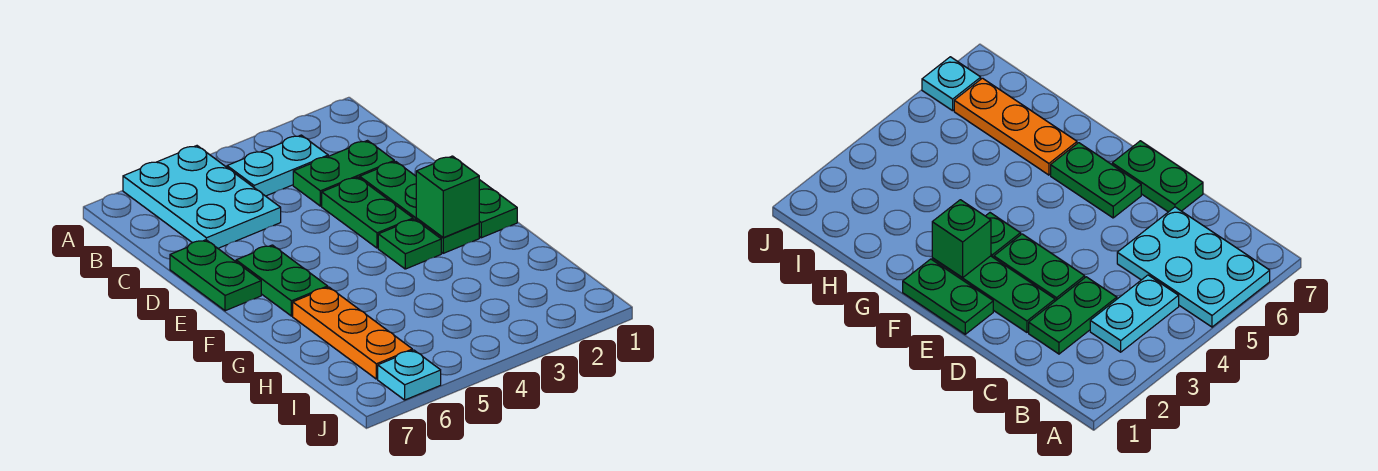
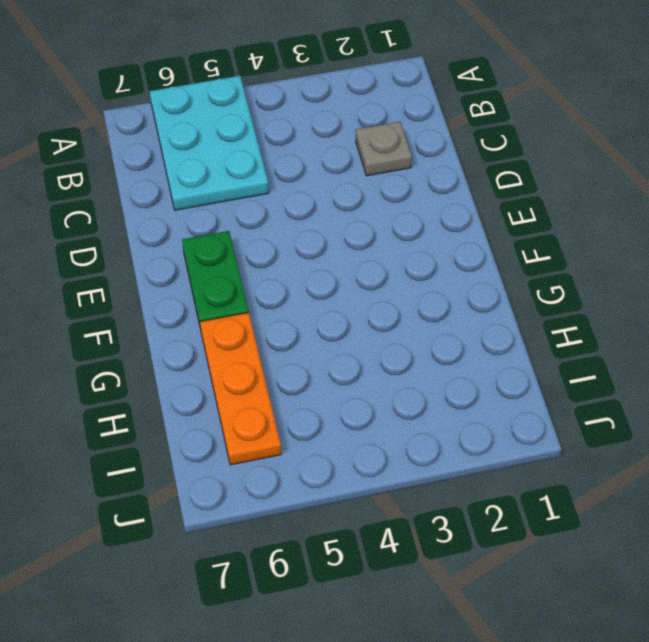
grey 1x1 plate [356,121,412,176] -> green 1x2 plate [293,141,394,206]
none -> cyan 1x2 plate [227,135,328,196]
none -> green 1x3 plate [360,162,479,253]
none -> green 1x2 plate [322,177,413,248]

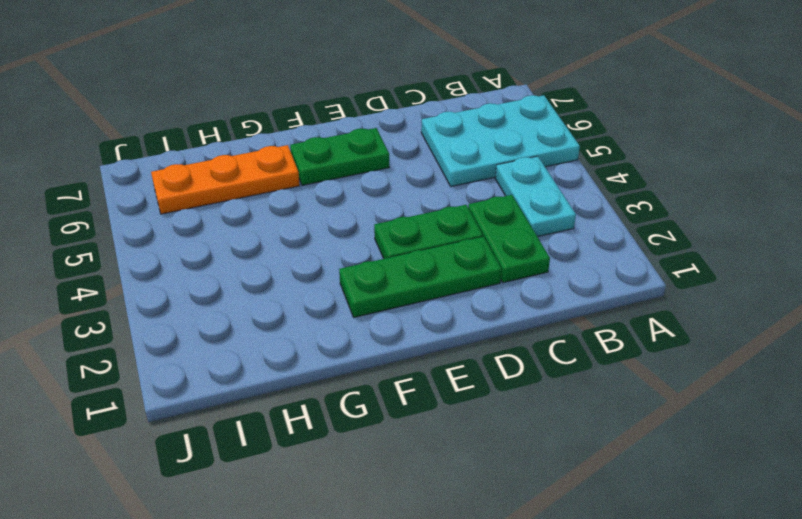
none -> green 1x2 plate [170,240,261,311]
none -> green 1x2 plate [479,180,517,238]
none -> green 1x1 plate [378,219,441,269]

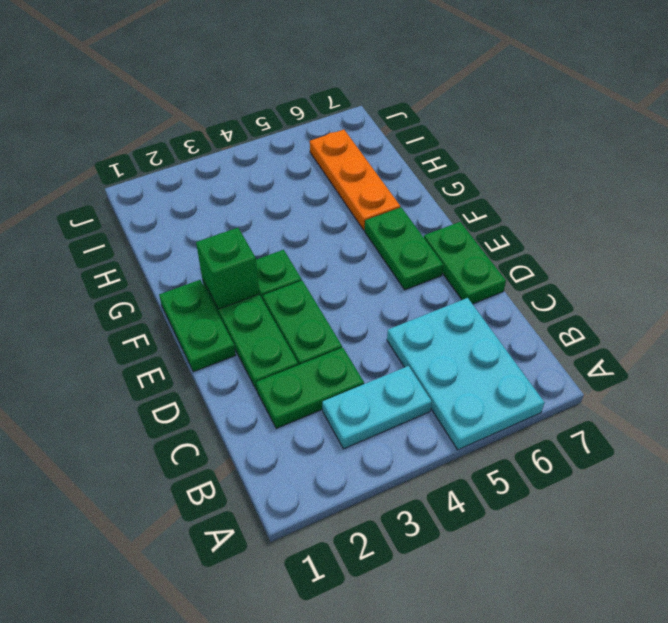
none -> cyan 1x1 plate [378,350,441,400]

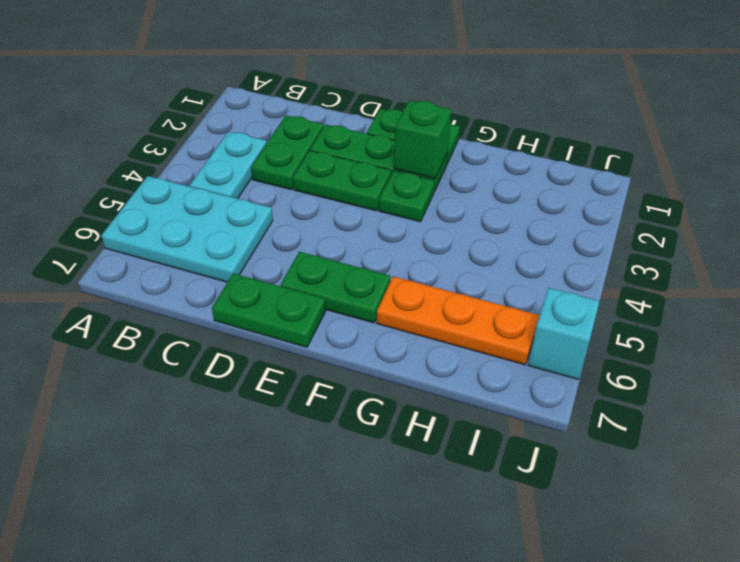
cyan 1x1 brick [528,288,600,379] -> cyan 1x1 plate [378,350,441,400]

